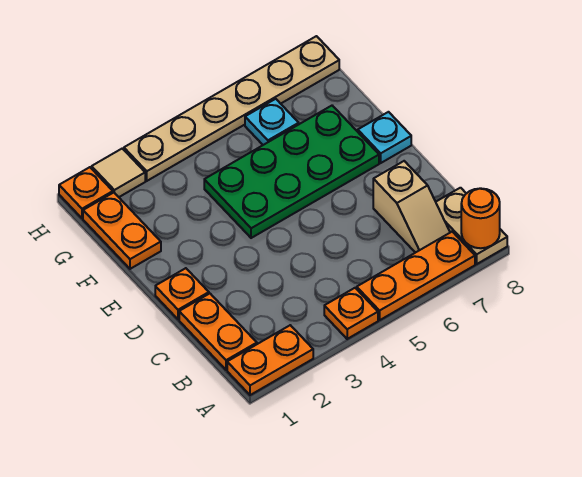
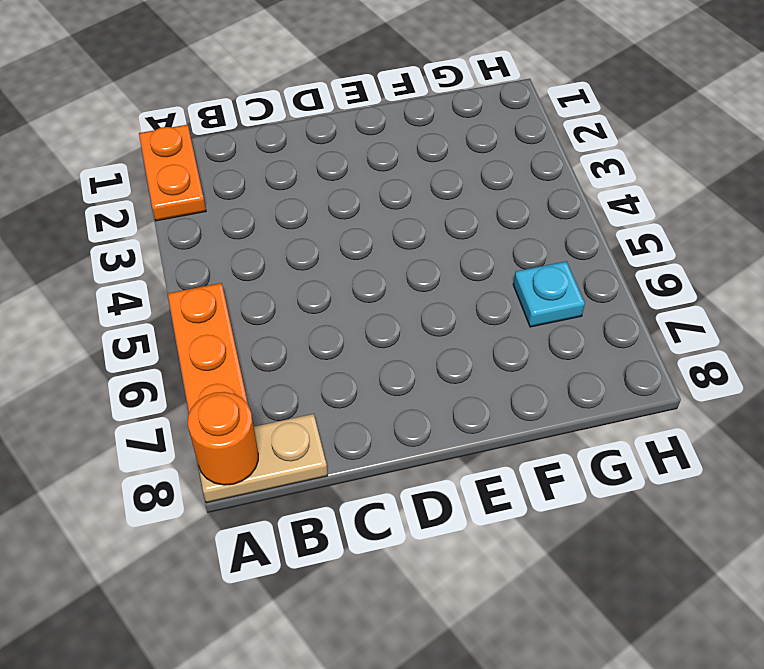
none -> orange 1x1 plate [324,288,378,339]
none -> orange 1x2 plate [179,294,257,370]
none -> tan 1x2 slope [373,161,450,253]

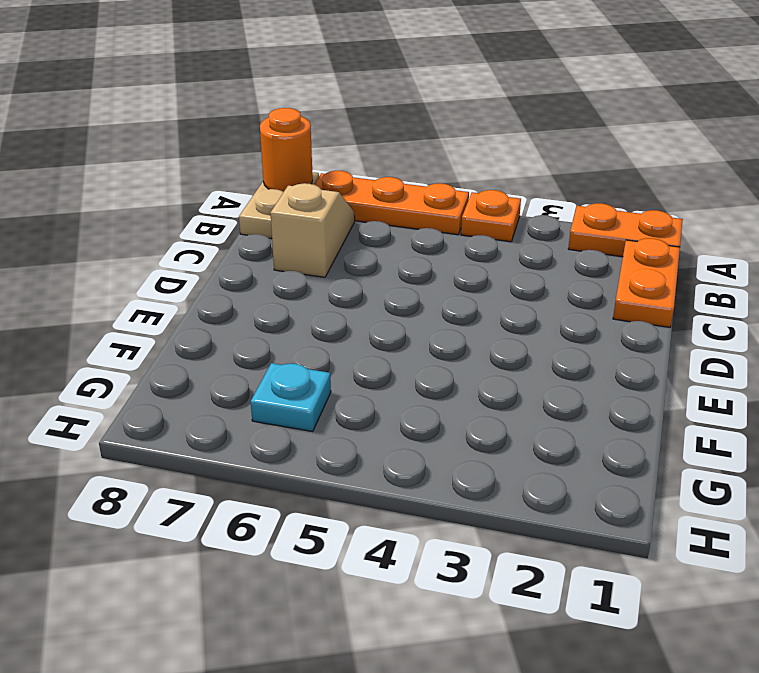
none -> orange 1x1 plate [155,268,209,319]
none -> green 2x4 plate [204,106,379,238]
none -> cyan 1x1 plate [358,112,411,163]

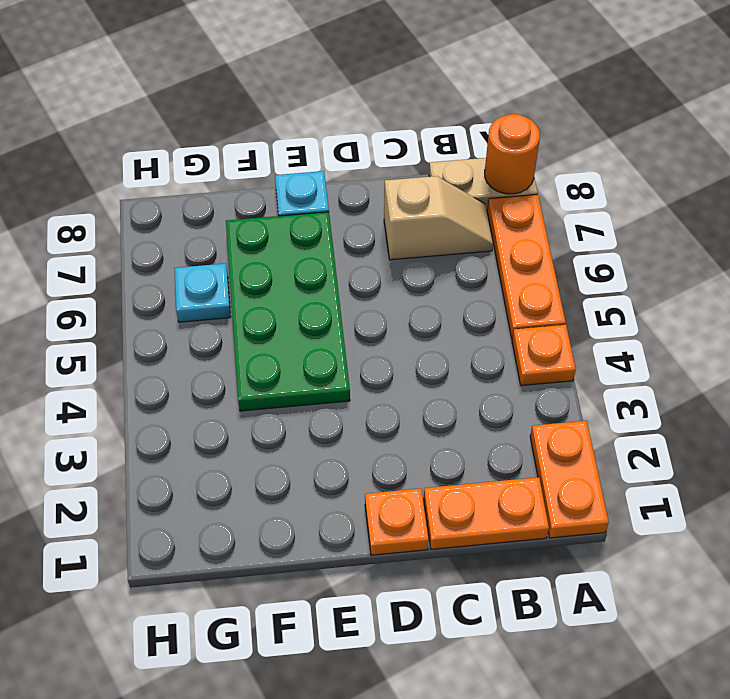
none -> orange 1x2 plate [83,193,161,269]
none -> orange 1x1 plate [59,167,113,218]
none -> tan 1x1 tile [92,148,145,197]

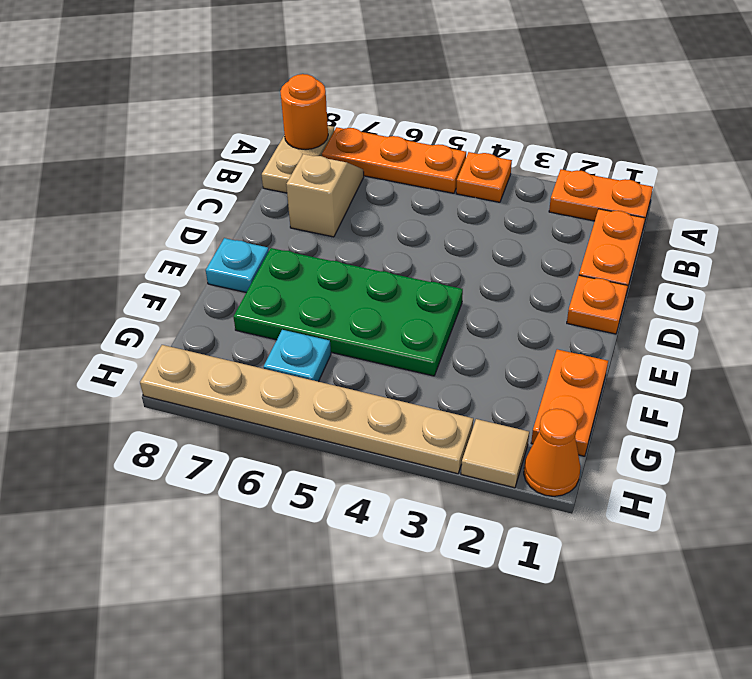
orange 1x1 cone [524,409,580,496] -> orange 1x1 plate [59,167,113,218]

